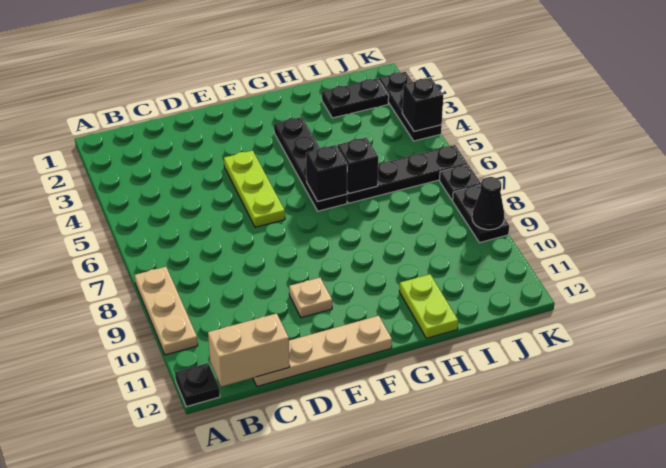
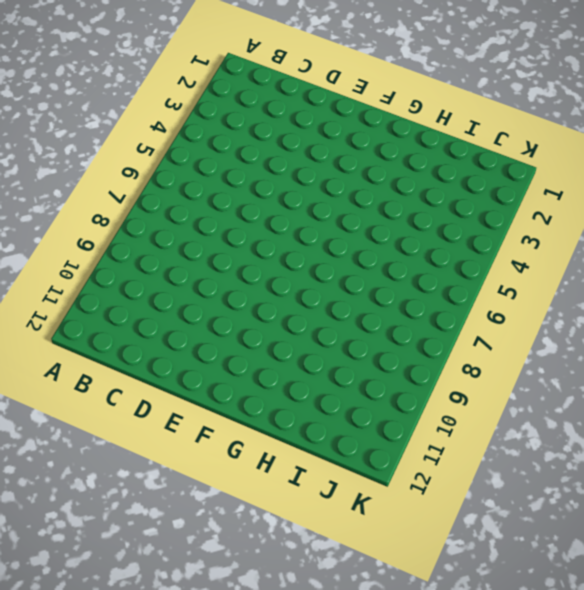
none -> tan 1x3 plate [135,267,198,355]
none -> black 1x1 plate [175,363,220,407]
none -> tan 1x4 plate [253,316,392,386]

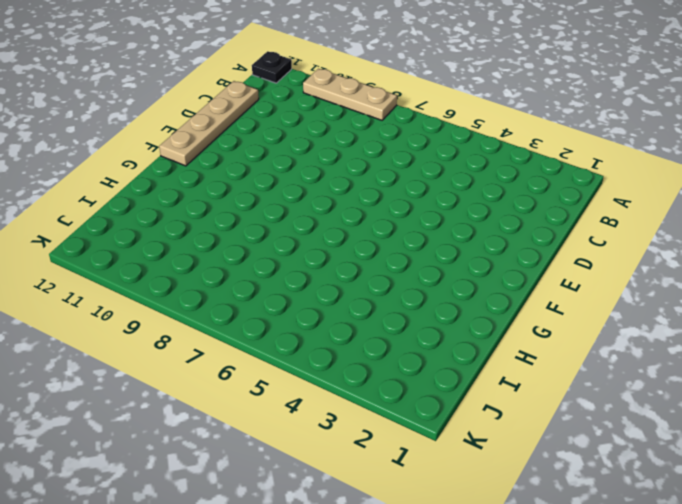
none -> lime 1x3 plate [224,151,285,227]
none -> tan 1x1 plate [289,278,332,318]
none -> black 1x4 plate [274,117,347,211]

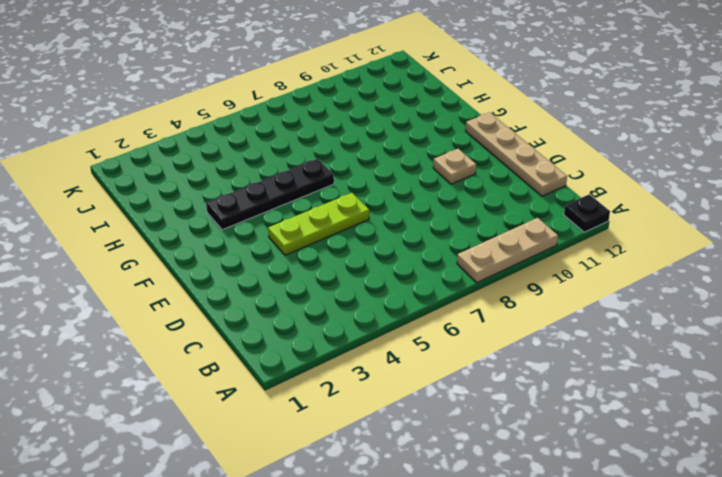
none -> black 1x4 plate [347,145,468,203]
none -> lime 1x2 plate [399,274,458,338]
none -> black 1x2 plate [322,78,389,118]

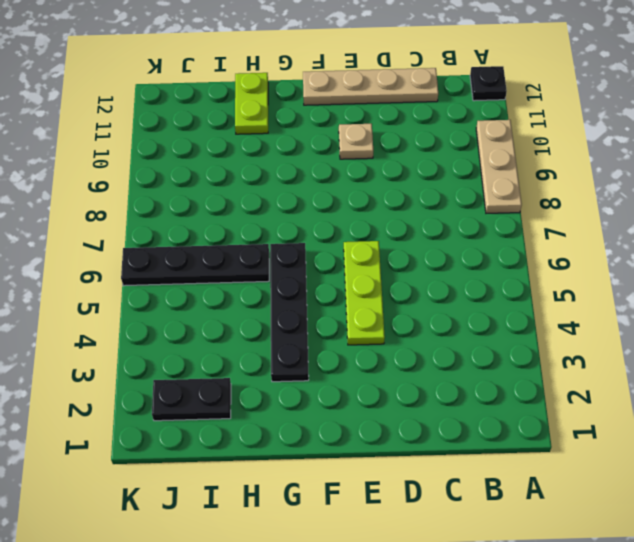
none -> black 1x3 plate [379,72,442,141]
none -> black 1x1 plate [440,165,481,200]
none -> black 1x2 plate [453,185,509,243]

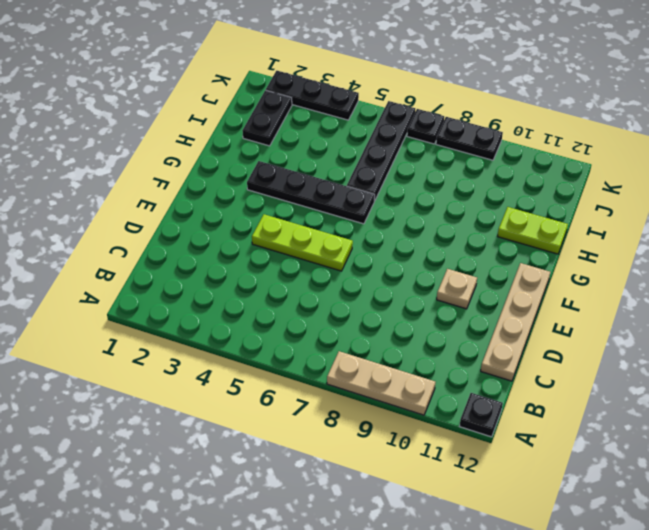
none -> tan 1x2 brick [208,313,290,387]
none -> black 1x1 brick [306,145,347,201]
none -> black 1x1 brick [337,138,378,194]

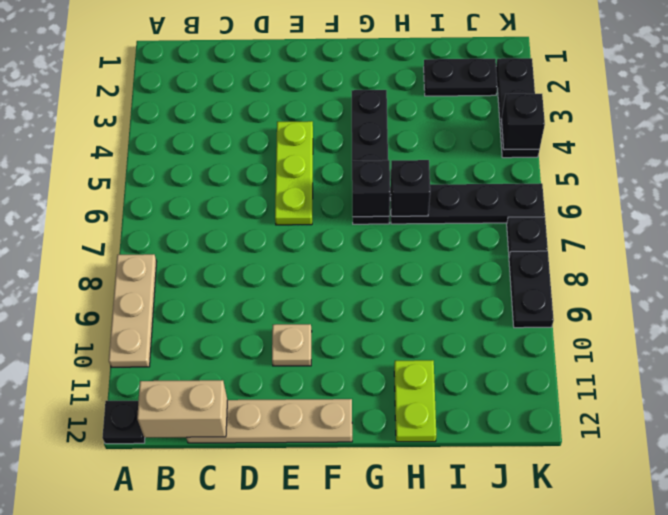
none -> black 1x1 cone [472,177,504,230]

